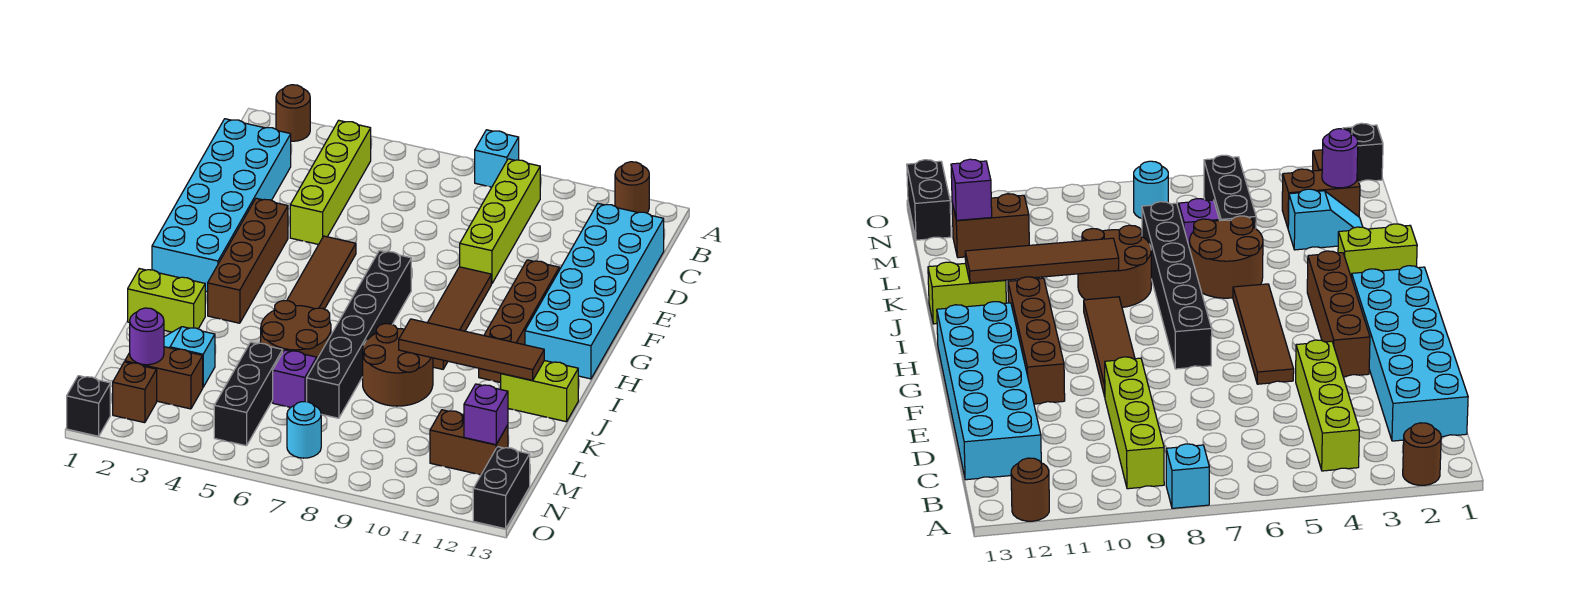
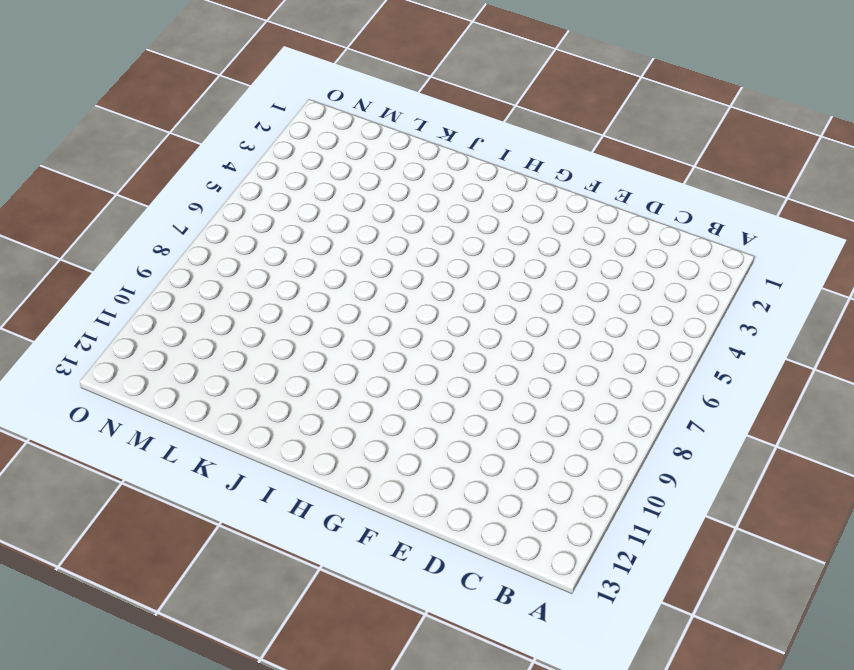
none -> brown 1x1 round brick [276,85,310,141]
none -> cyan 1x1 brick [475,130,519,187]
none -> brown 1x1 round brick [615,162,649,213]

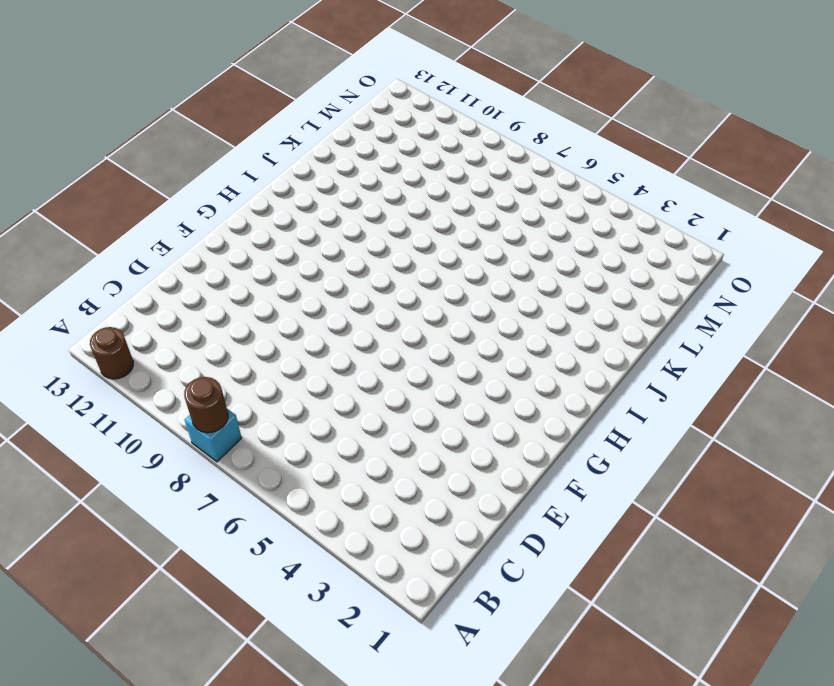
brown 1x1 round brick [184,377,228,433] -> brown 1x1 round brick moved to [276,85,310,141]
none -> lime 1x4 brick [290,120,371,245]
none -> lime 1x4 brick [460,159,540,284]
none -> cyan 2x6 brick [152,119,291,292]

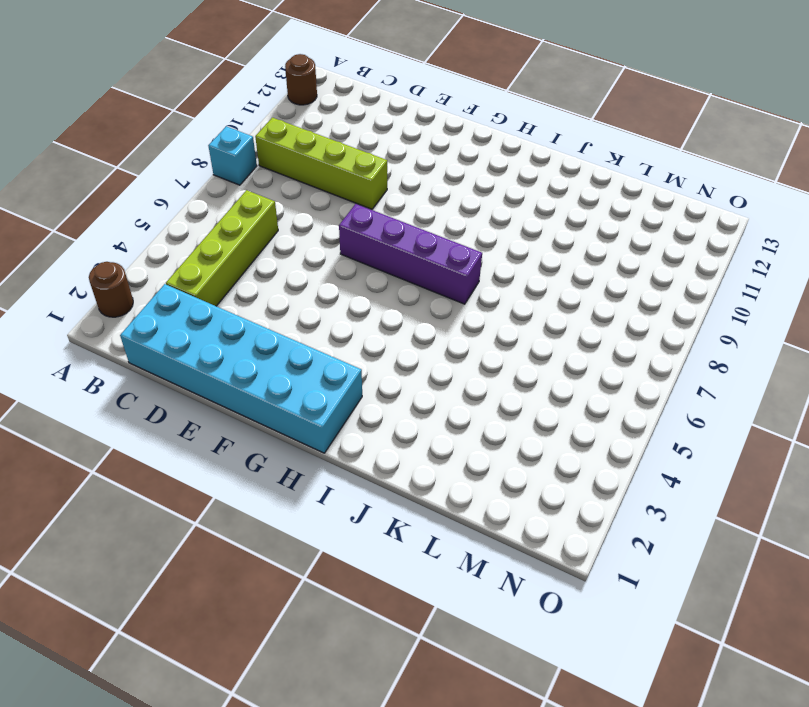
lime 1x4 brick [166,190,278,306] -> lime 1x4 brick turned to [290,120,371,245]
purple 1x4 brick [339,204,482,304] -> black 1x6 brick [307,251,411,418]
none -> cyan 2x6 brick [525,204,664,379]
none -> brown 1x4 brick [208,198,288,323]
none -> brown 1x4 tile [287,236,356,309]

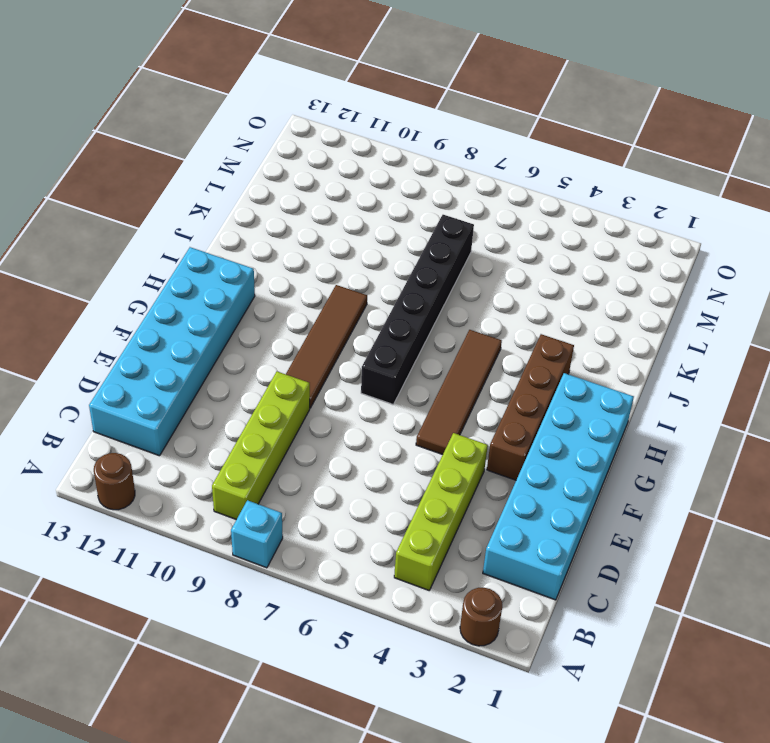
none -> brown 1x4 brick [479,260,559,383]
none -> lime 1x2 brick [128,269,205,332]
none -> brown 2x2 round brick [261,301,331,359]

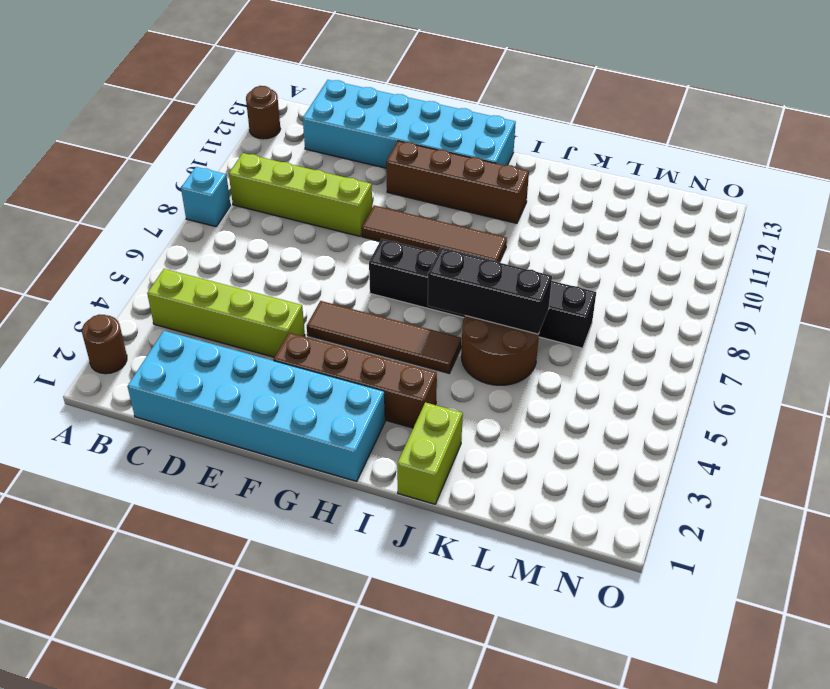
black 1x3 brick [428,248,552,334] -> black 1x3 brick moved to [214,342,283,446]
none -> brown 2x2 round brick [363,324,433,406]
none -> lime 1x2 brick [501,361,578,422]
none -> cyan 1x2 slope [164,327,215,387]

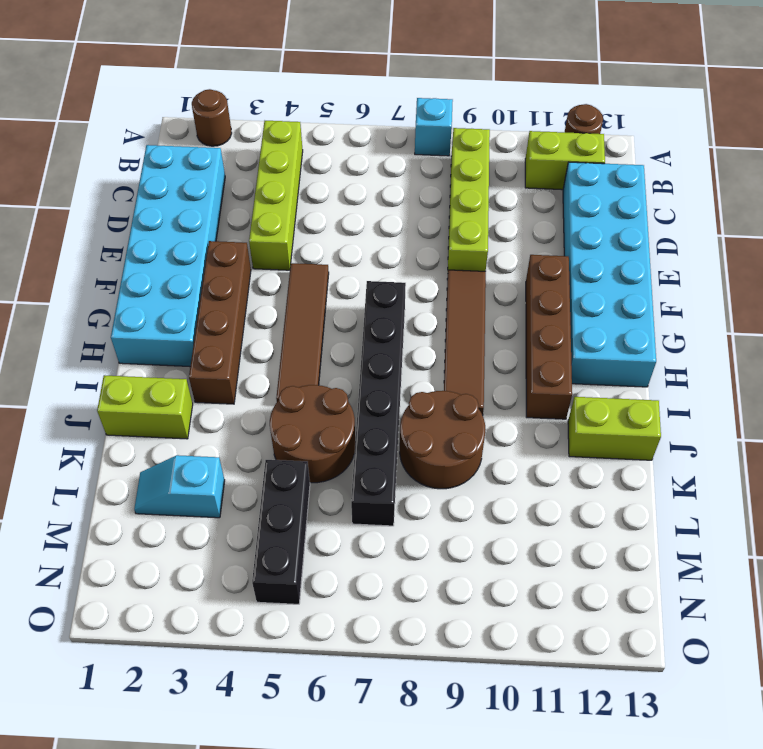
lime 1x2 brick [525,131,605,190] -> none
none -> purple 1x1 brick [273,350,317,407]
none -> brown 1x2 brick [125,347,203,409]
none -> brown 1x2 brick [430,410,508,475]

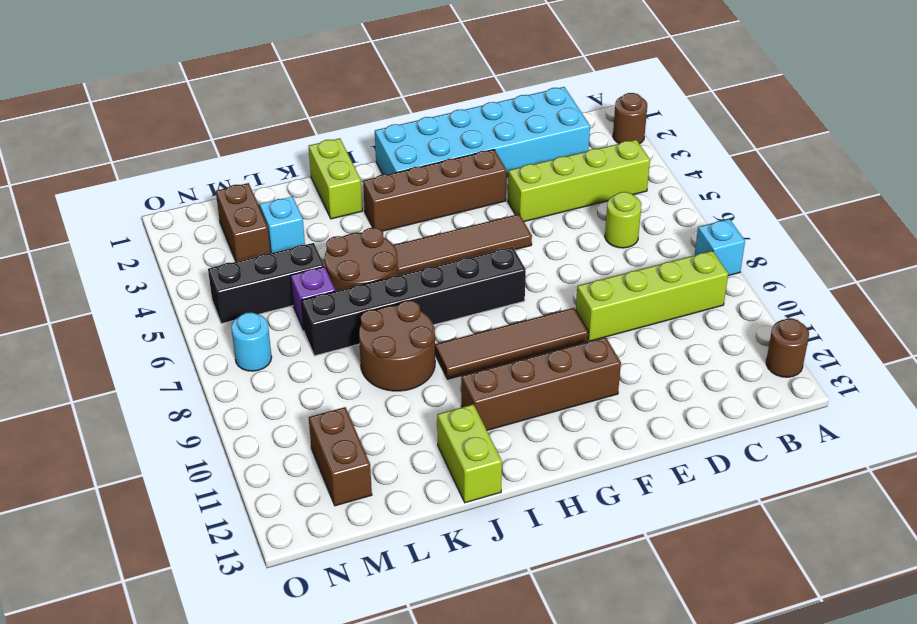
lime 1x1 round brick [605,192,642,248] -> none
none -> cyan 2x6 brick [525,204,664,379]
none -> brown 1x1 brick [113,362,157,423]
none -> black 1x2 brick [473,447,530,529]

